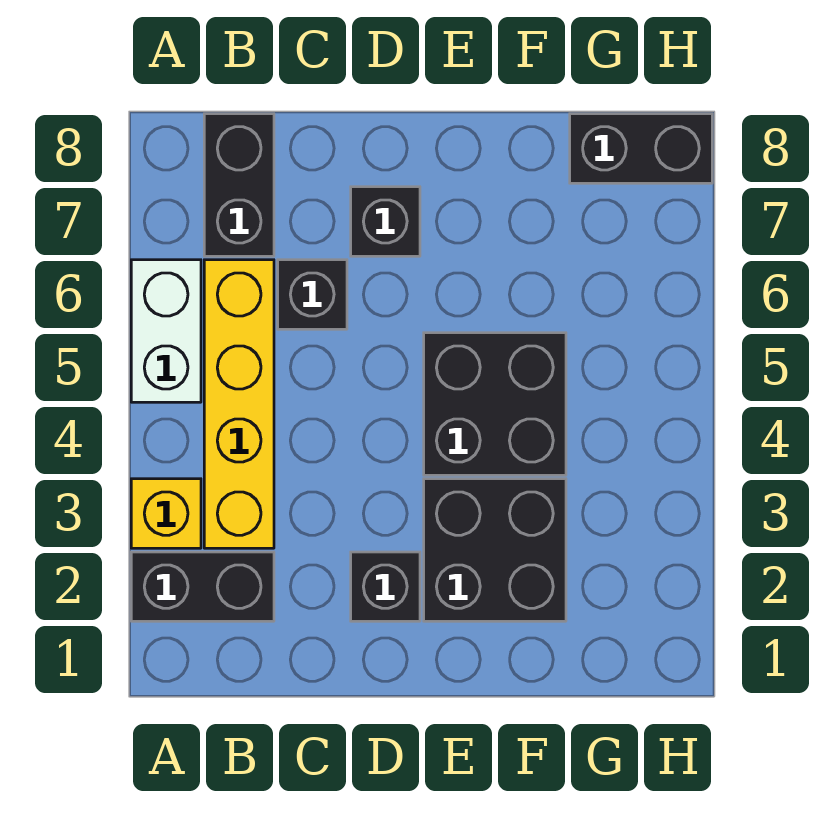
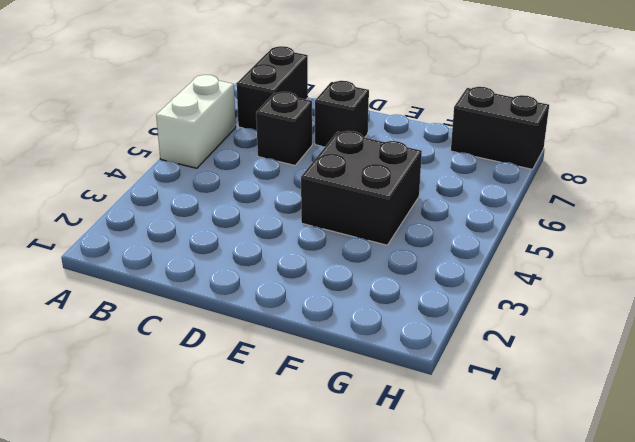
none -> black 1x2 brick [131,552,274,621]
none -> yellow 1x1 brick [131,479,201,548]

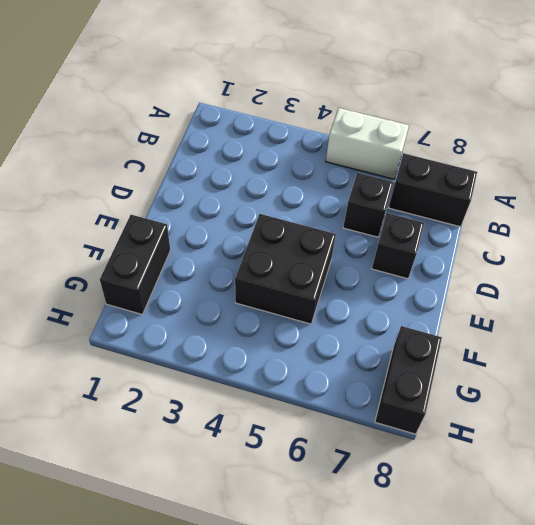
black 1x2 brick [100,215,170,315] -> black 1x2 brick moved to [131,552,274,621]
none -> yellow 1x1 brick [131,479,201,548]
none -> yellow 1x4 brick [204,260,274,548]

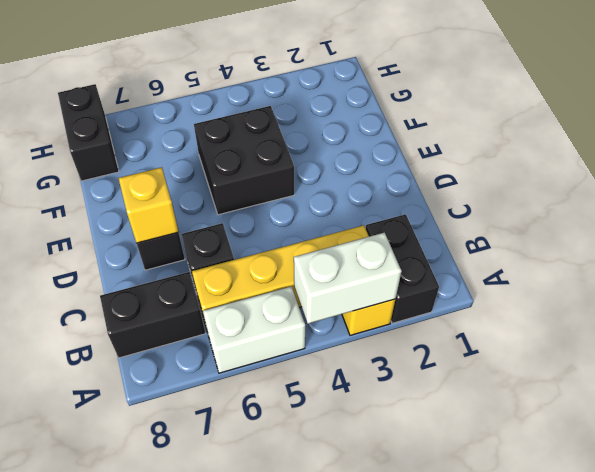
white 1x2 brick [294,233,402,324] -> none
yellow 1x1 brick [119,167,178,243] -> none
none -> black 1x1 brick [351,552,420,621]
none -> black 2x2 brick [424,479,566,621]

